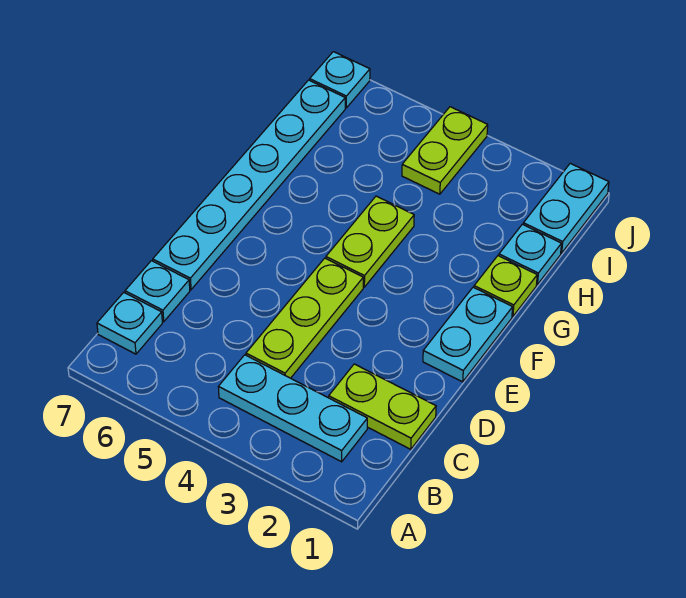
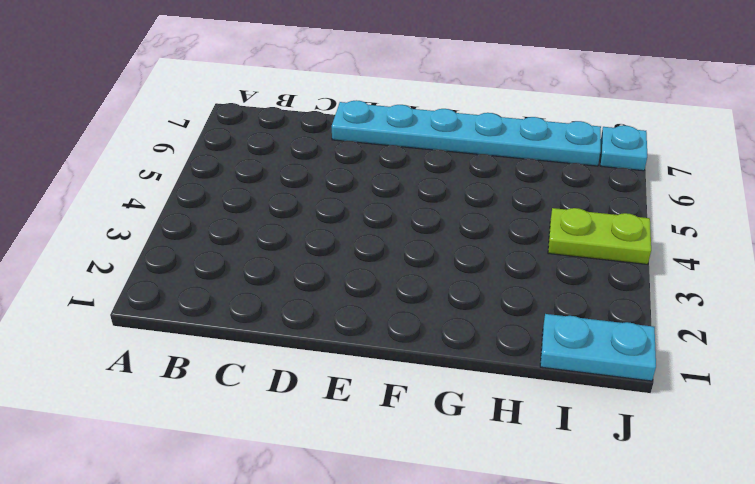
none -> cyan 1x3 plate [218,355,367,462]
none -> cyan 1x1 plate [97,292,162,354]
none -> lime 1x2 plate [329,364,436,449]

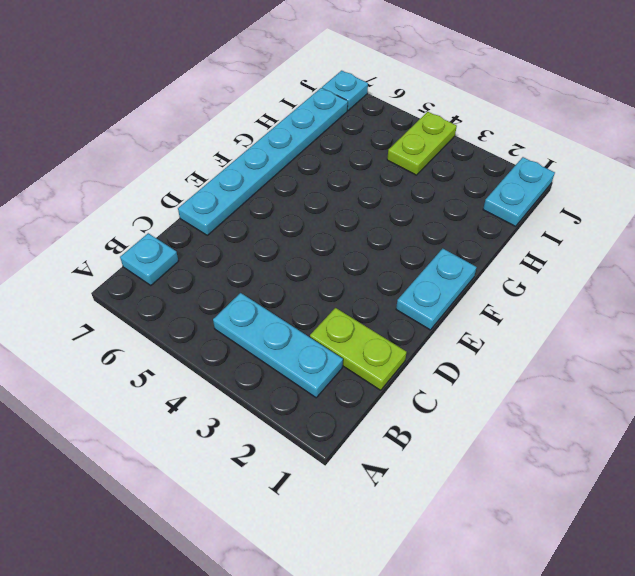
none -> lime 1x3 plate [246,258,363,378]
none -> cyan 1x1 plate [125,261,190,322]
none -> lime 1x2 plate [326,196,414,287]

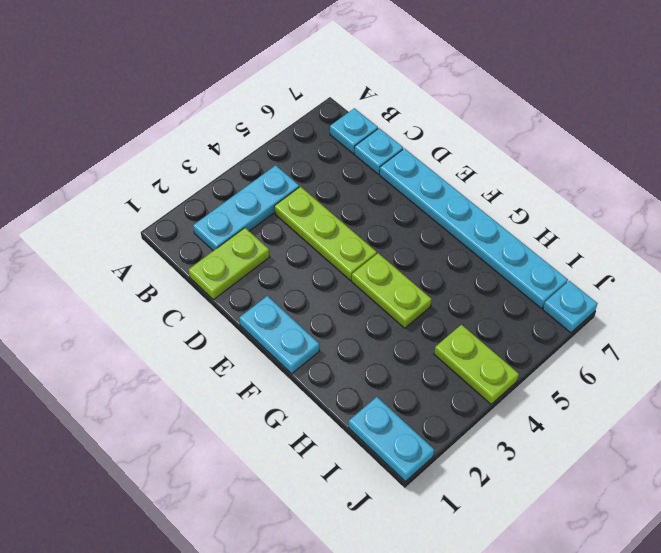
none -> lime 1x1 plate [474,256,537,316]
none -> cyan 1x1 plate [499,224,561,285]

